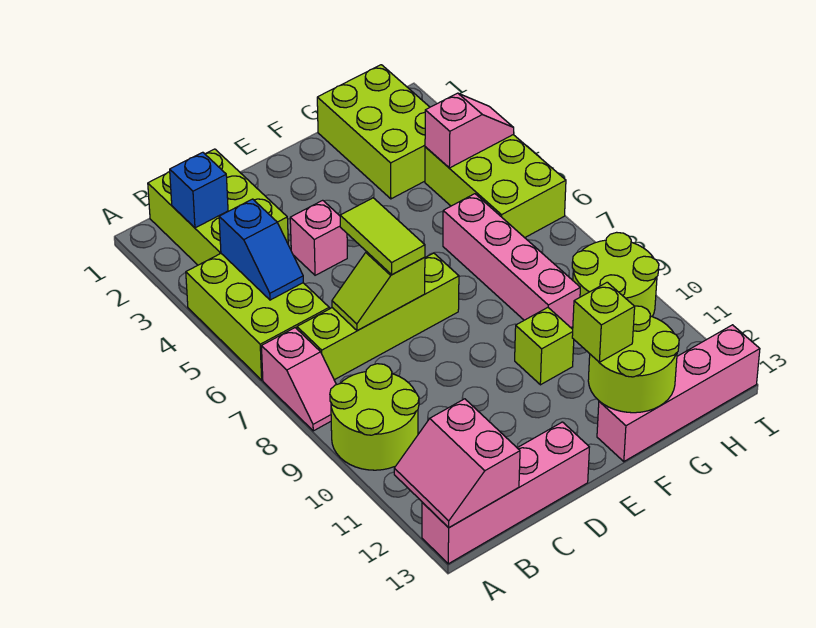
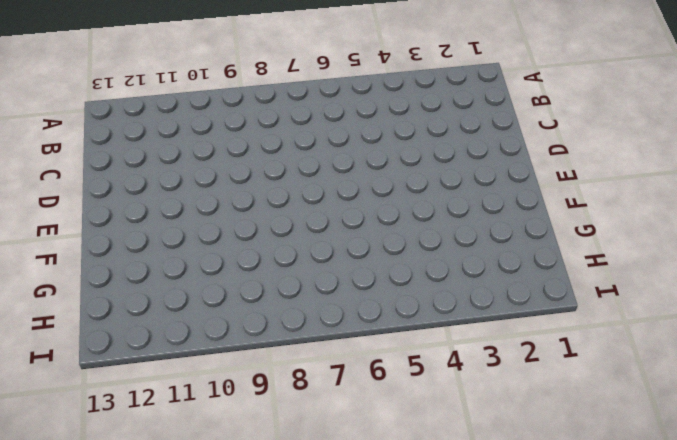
none -> lime 2x3 brick [186,254,329,380]
none -> pink 1x2 slope [262,328,336,431]
none -> lime 2x2 round brick [330,364,419,470]

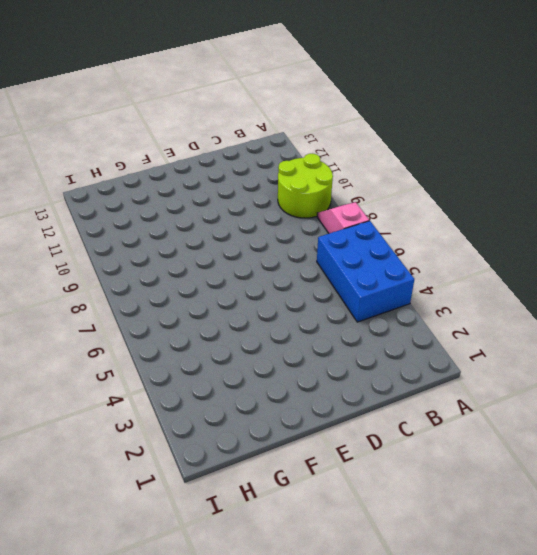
blue 2x3 brick [317,221,414,322] -> lime 2x3 brick [186,254,329,380]
none -> pink 1x4 brick [422,422,589,564]
none -> lime 2x3 brick [148,149,288,265]
none -> lime 1x4 brick [297,253,459,380]

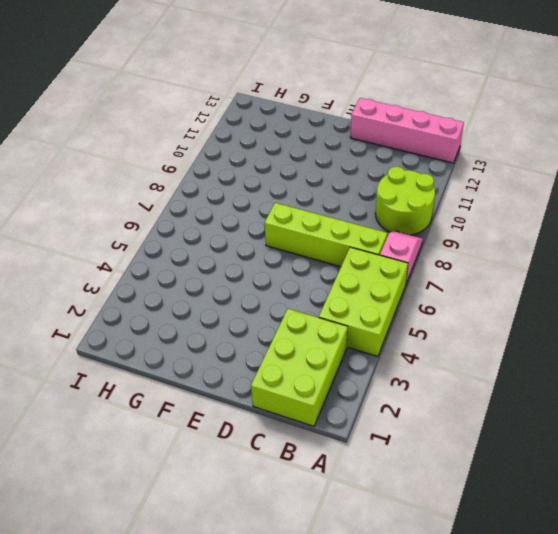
none -> pink 1x1 brick [290,200,347,275]
none -> lime 1x1 brick [515,308,574,385]
none -> pink 1x4 brick [597,325,760,462]

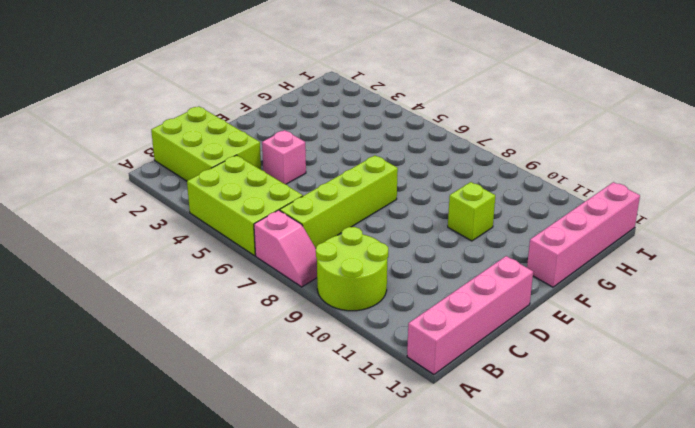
none -> lime 2x3 brick [317,65,430,199]
none -> pink 1x4 brick [443,194,580,327]
none -> lime 2x3 brick [425,135,566,238]

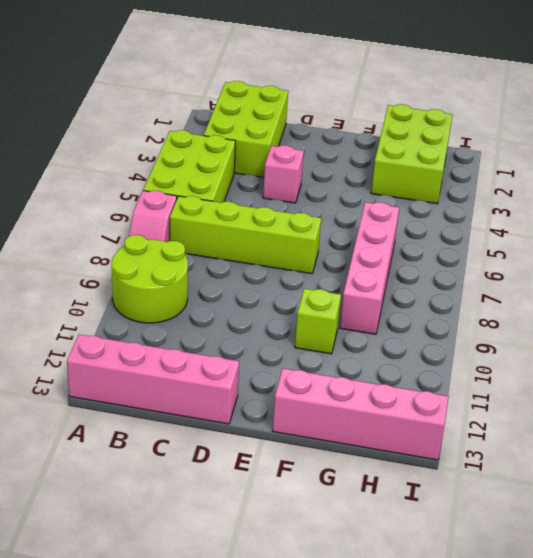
none -> lime 2x3 brick [425,135,566,238]
none -> lime 2x2 round brick [572,232,659,316]
none -> pink 2x2 slope [394,399,520,528]

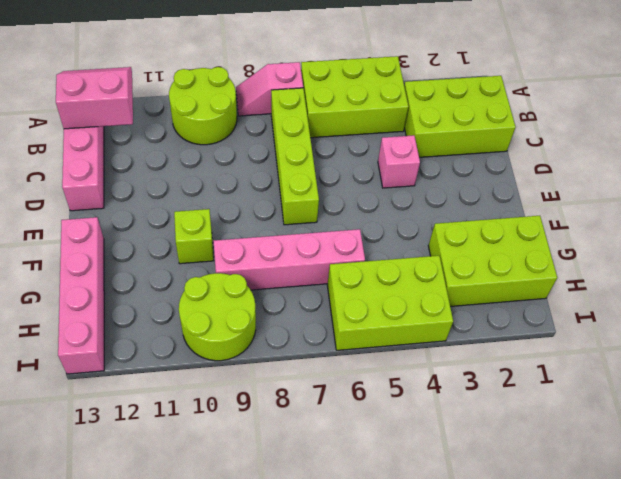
none -> blue 1x1 brick [170,152,228,228]
none -> blue 1x2 slope [219,199,303,300]
none -> lime 1x2 slope [332,252,425,331]

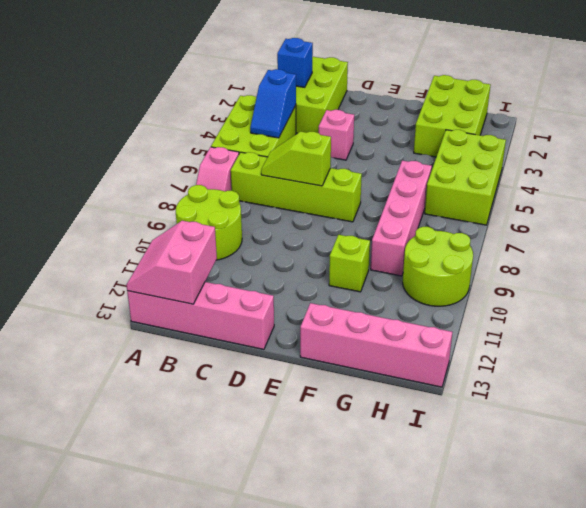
none -> lime 2x2 round brick [588,306,679,413]
none -> pink 1x2 slope [425,93,514,168]
none -> lime 1x2 tile [340,198,425,275]

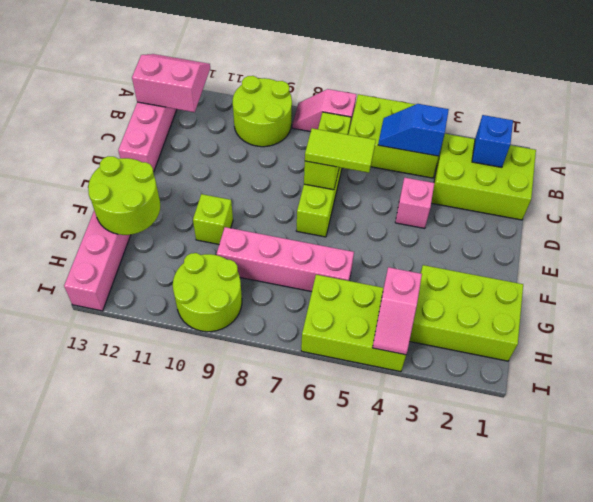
none -> lime 1x1 brick [572,282,635,362]

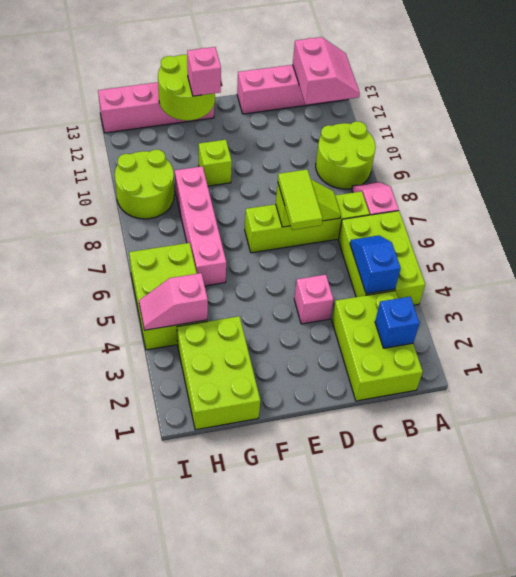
pink 1x1 brick [187,47,221,96] -> lime 1x1 brick [572,282,635,362]

